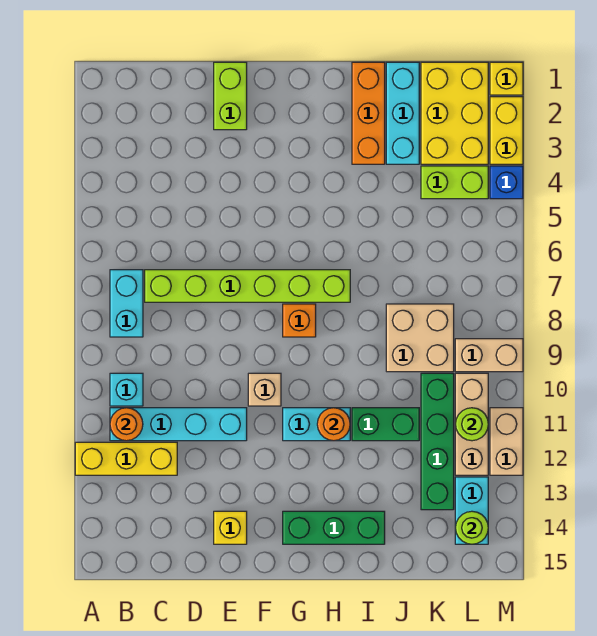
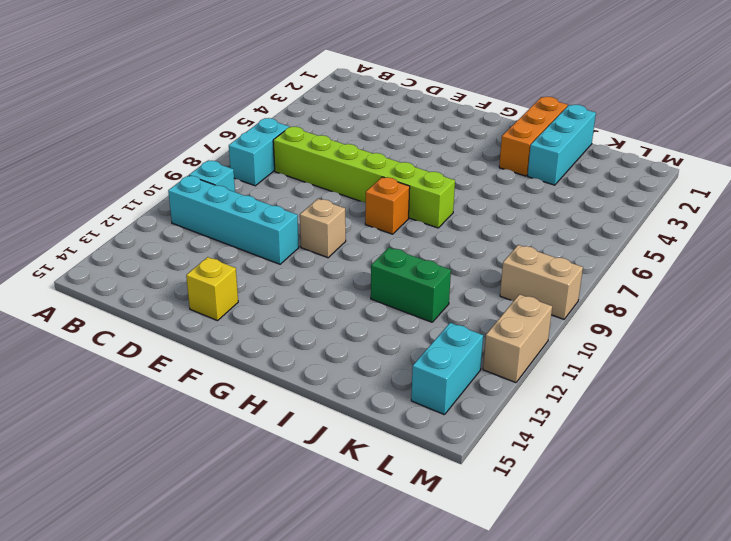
none -> yellow 1x3 brick [75,442,177,475]
none -> lime 1x2 brick [214,62,247,130]
none -> cyan 1x2 brick [283,408,350,441]

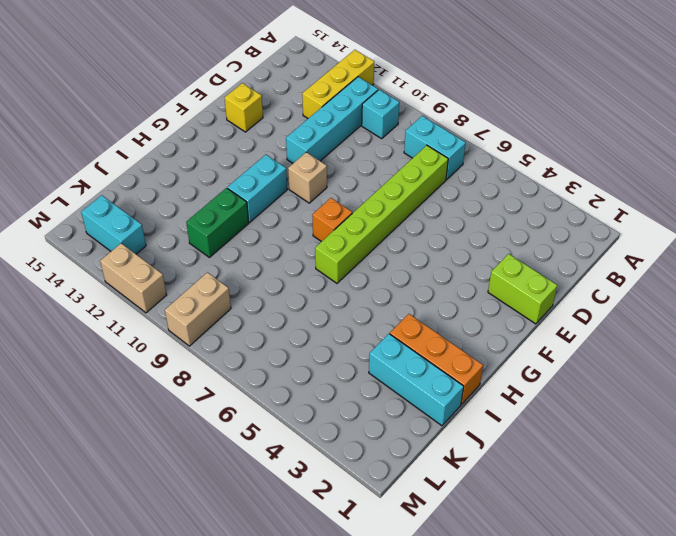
none -> green 1x3 brick [283,511,385,544]
none -> tan 2x2 brick [386,304,454,372]
none -> yellow 2x3 brick [421,62,488,164]

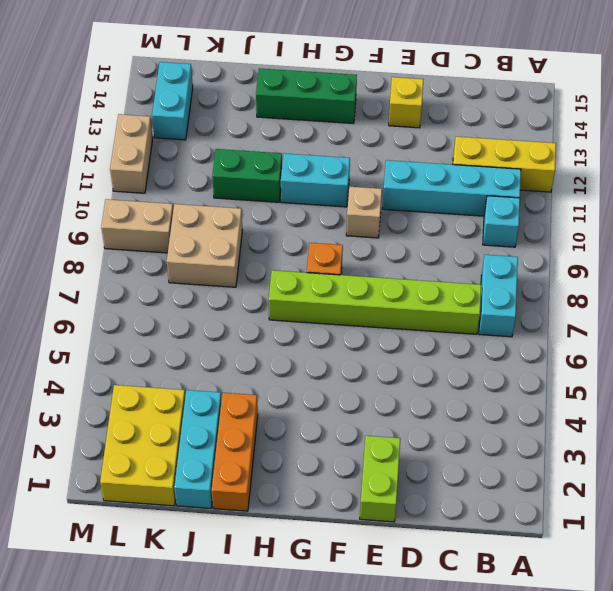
none -> lime 1x2 brick [421,166,488,199]
none -> green 1x4 brick [421,373,454,510]
none -> tan 1x3 brick [455,373,488,475]

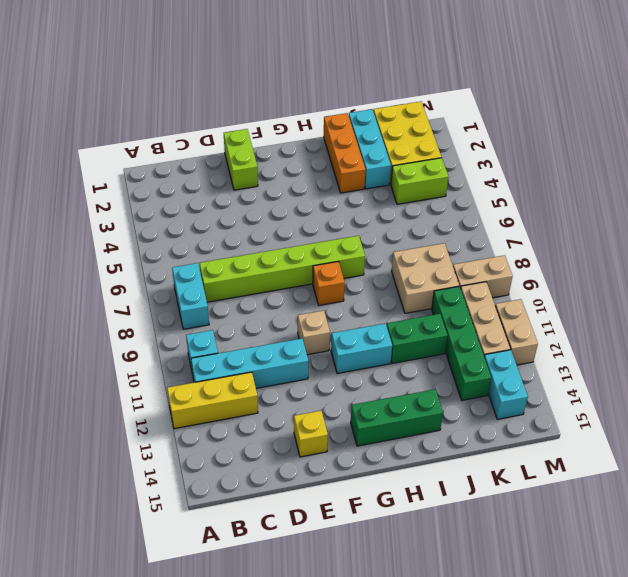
none -> yellow 1x1 brick [490,62,523,95]
none -> yellow 1x2 brick [490,97,523,164]
none -> blue 1x1 brick [490,166,523,199]

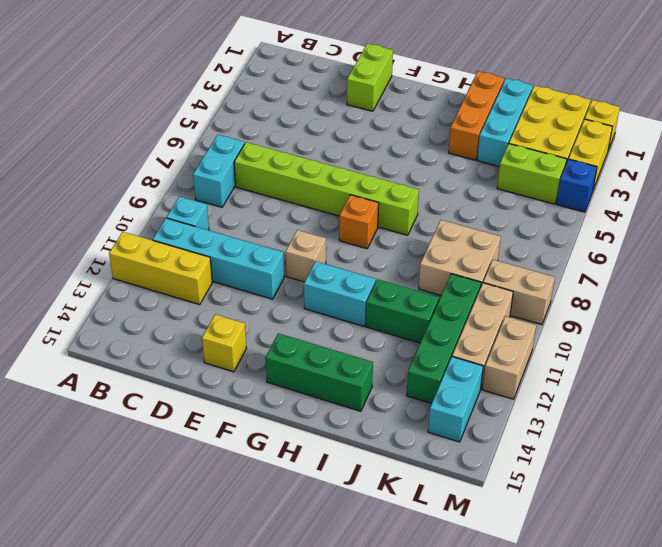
none -> orange 1x1 round brick [110,408,143,441]
none -> orange 1x1 round brick [317,408,350,441]
none -> lime 1x1 round brick [455,408,488,441]

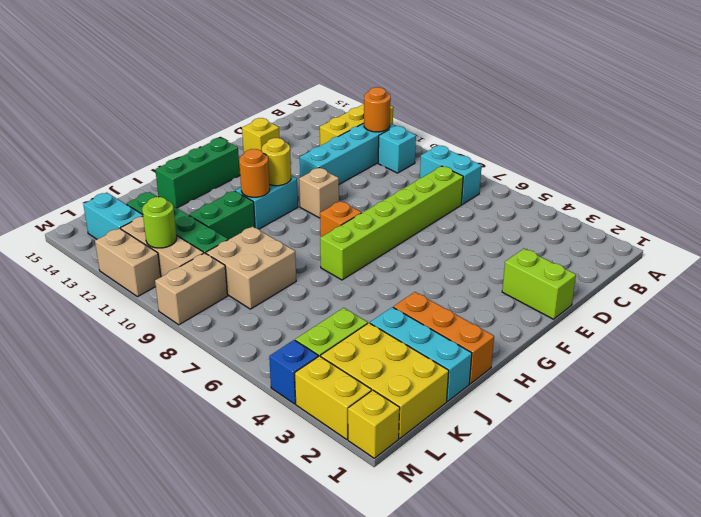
yellow 1x1 round brick [262,138,291,186] -> none
none -> lime 1x1 round brick [455,511,488,544]

